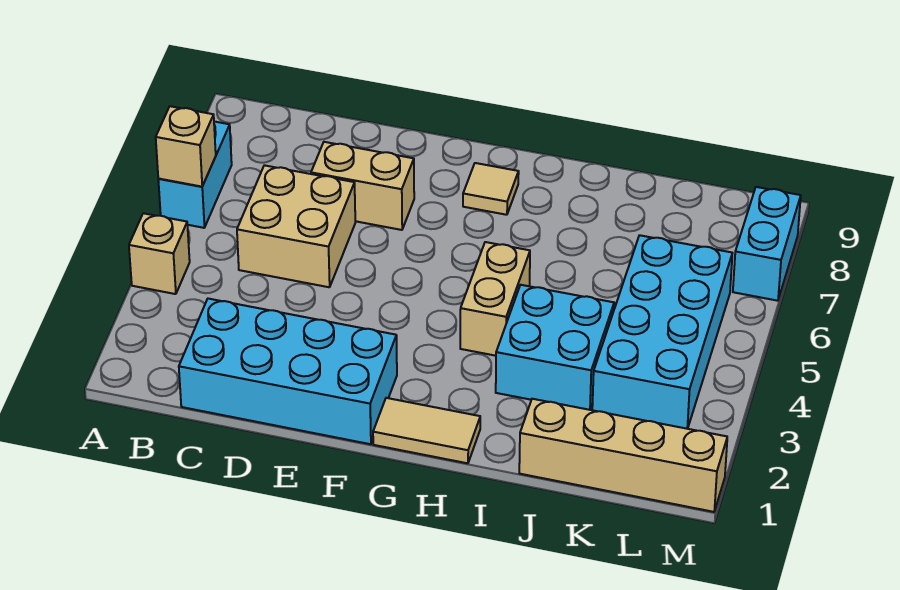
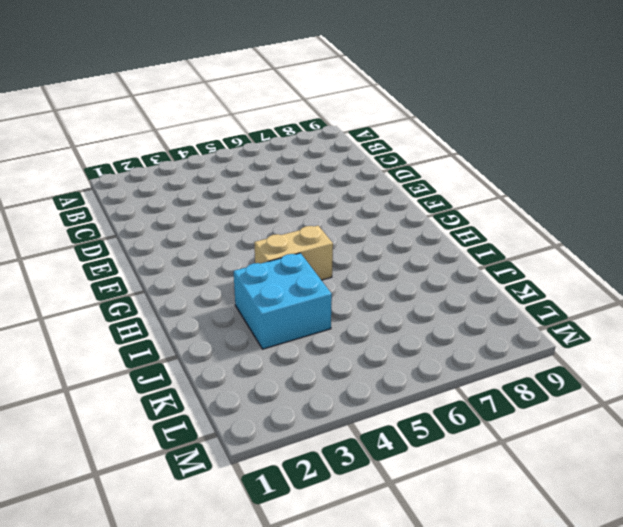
none -> tan 1x1 brick [129,213,190,294]
none -> cyan 1x2 brick [158,122,232,228]
none -> cyan 2x4 brick [179,299,397,444]

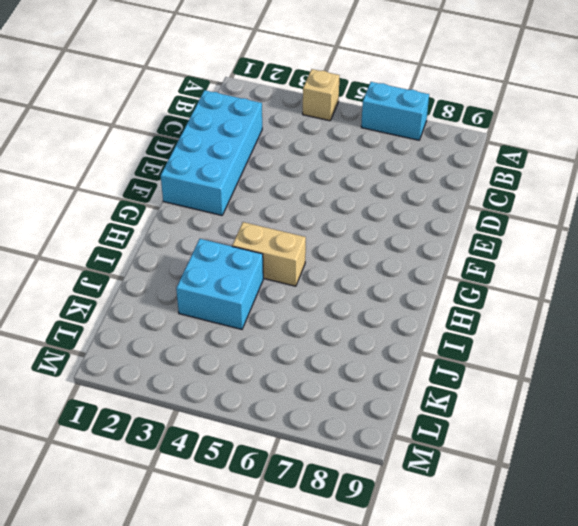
none -> tan 2x2 brick [237,165,355,287]
none -> tan 1x2 brick [311,142,414,230]
none -> tan 1x2 tile [373,398,480,463]

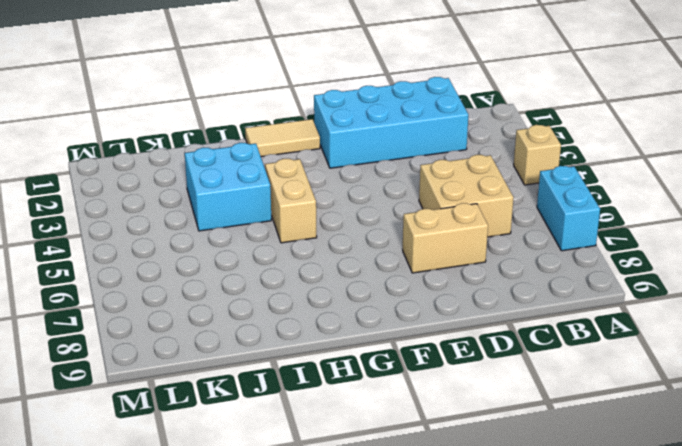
none -> tan 1x1 tile [463,163,519,215]
none -> tan 1x4 brick [519,399,727,512]
none -> cyan 2x4 brick [592,235,732,429]

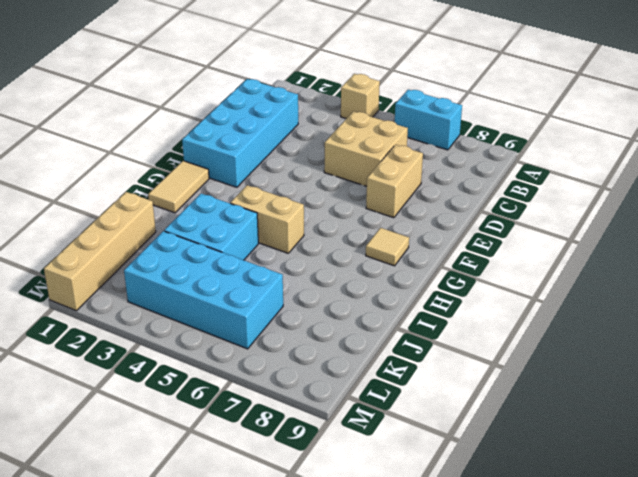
none -> cyan 1x2 brick [733,187,801,301]
none -> tan 1x1 brick [156,106,216,187]

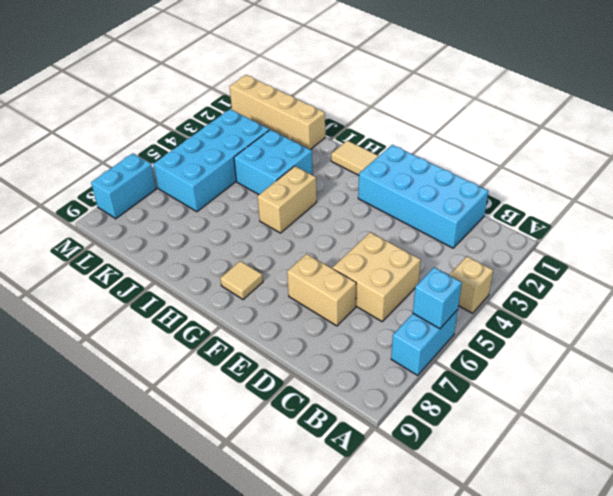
cyan 1x1 brick [413,267,462,329] -> tan 1x1 brick [156,106,216,187]

